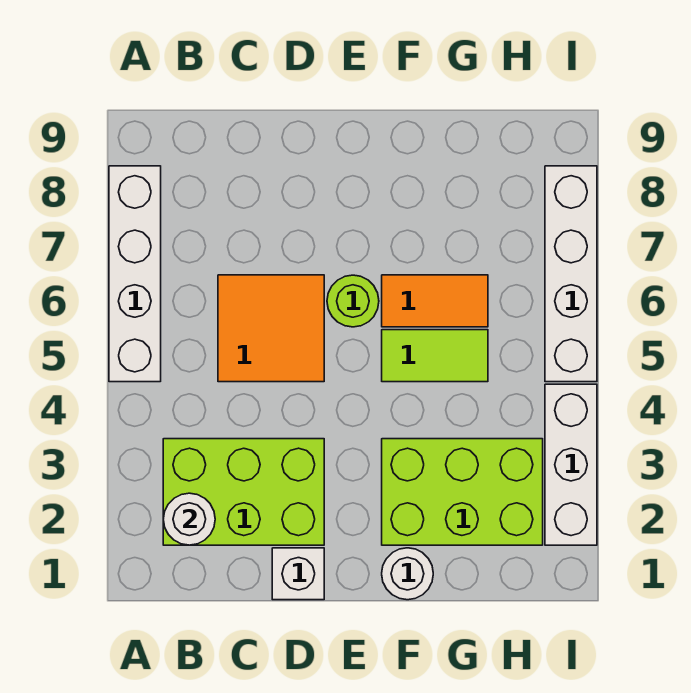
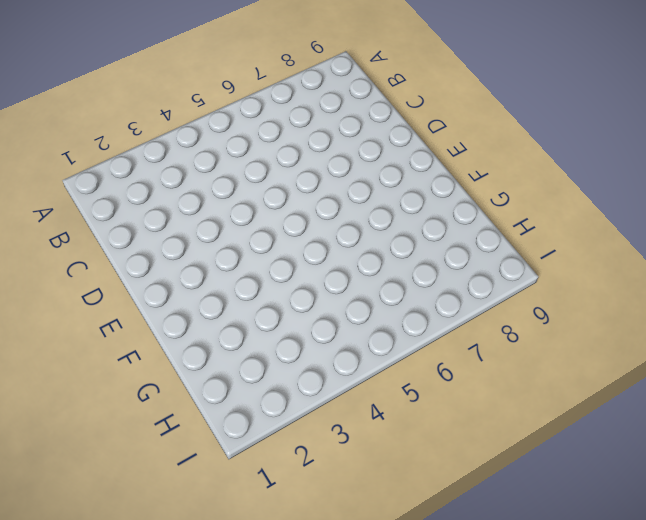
none -> white 1x4 brick [109,166,161,382]
none -> lime 2x3 brick [163,439,324,545]
none -> orange 2x2 tile [218,275,324,382]

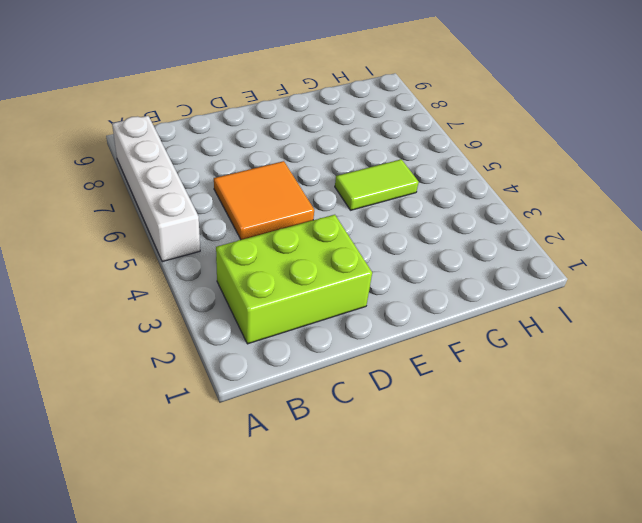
none -> white 1x1 brick [272,548,324,600]
none -> lime 1x1 round brick [327,275,379,327]
none -> white 1x1 round brick [382,548,433,600]

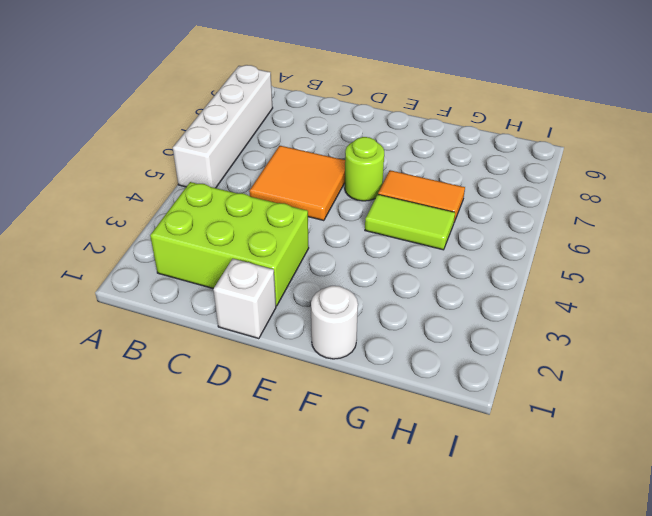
none -> lime 2x3 brick [382,439,543,545]
none -> white 1x3 brick [545,384,597,545]
none -> white 1x4 brick [545,166,597,382]

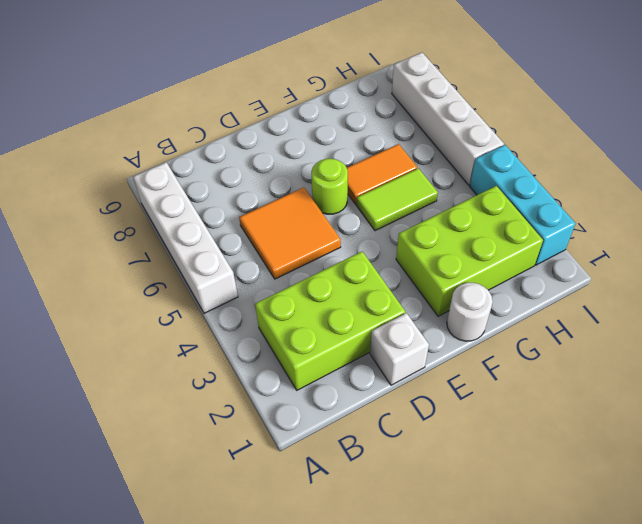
cyan 1x3 brick [470,145,576,265] -> white 1x3 brick [545,384,597,545]
none -> white 1x1 round brick [163,493,215,545]

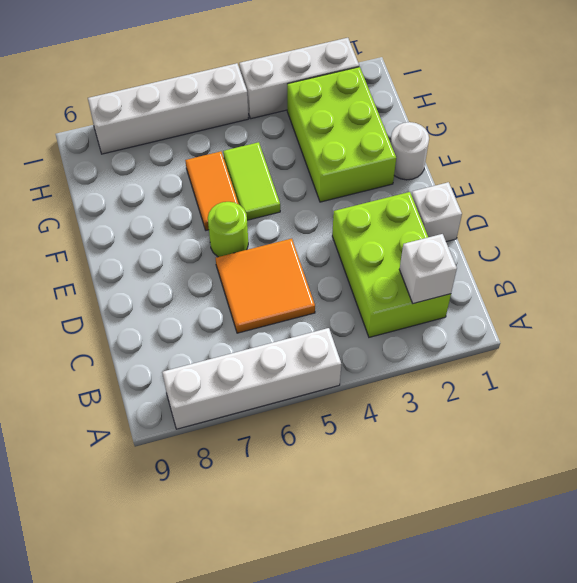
white 1x1 brick [399,234,457,304] -> white 1x1 round brick [163,493,215,545]

